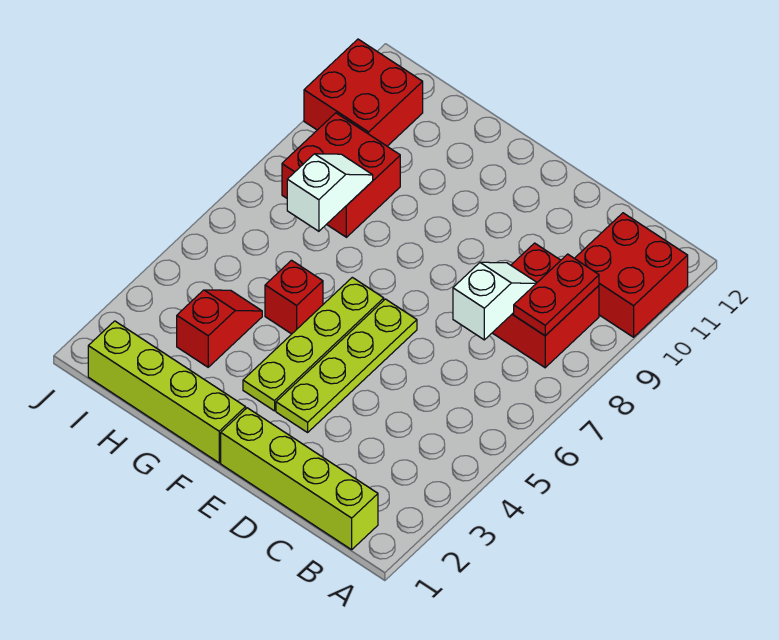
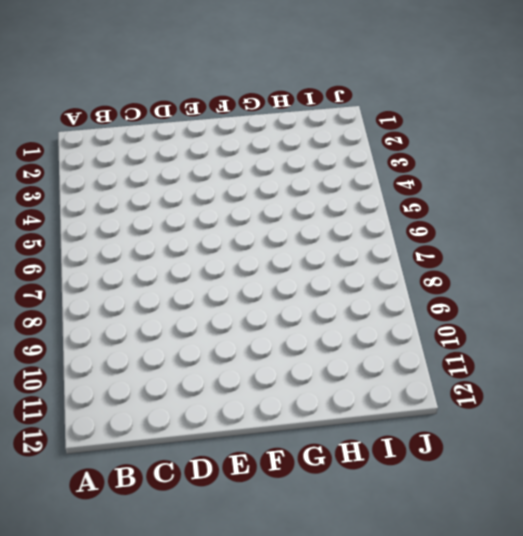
none -> red 2x2 brick [575,213,688,337]
none -> lime 1x4 brick [221,408,378,550]
none -> red 2x2 brick [493,243,599,368]

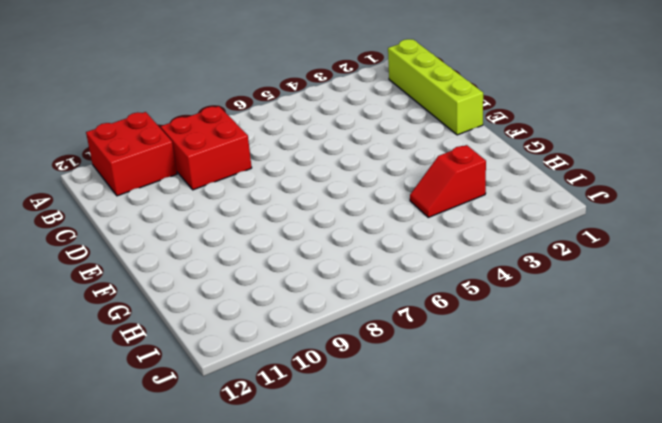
none -> lime 1x4 plate [276,299,417,432]
none -> lime 1x4 brick [88,321,246,463]
none -> lime 1x4 plate [243,277,384,411]

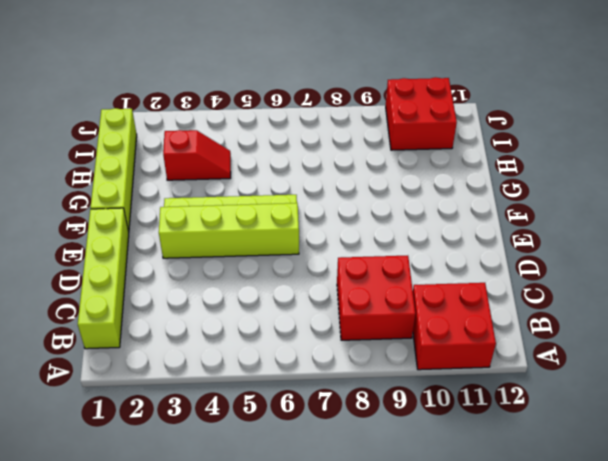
lime 1x4 brick [159,203,299,258] -> lime 1x4 plate [276,299,417,432]
none -> red 1x1 brick [265,260,323,334]
none -> red 2x2 brick [282,113,400,237]
none -> red 1x2 plate [514,254,599,336]

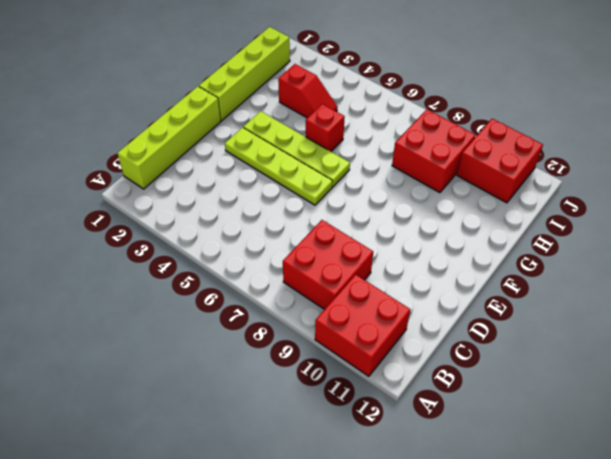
none -> red 1x2 plate [514,254,599,336]
none -> white 1x2 slope [453,262,537,340]
none -> white 1x2 slope [287,154,373,231]

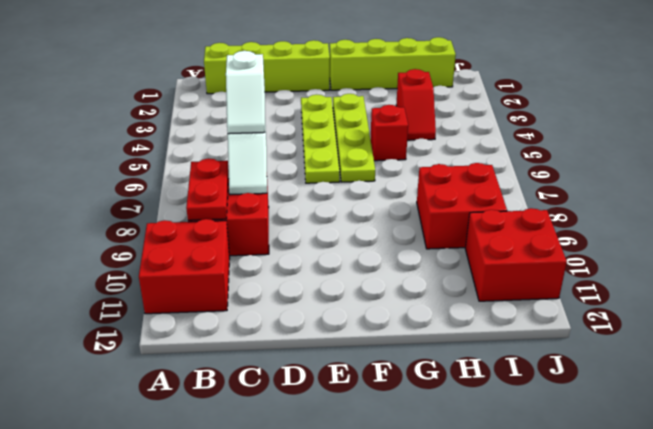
white 1x2 slope [226,51,265,134] -> white 1x2 slope moved to [287,154,373,231]

